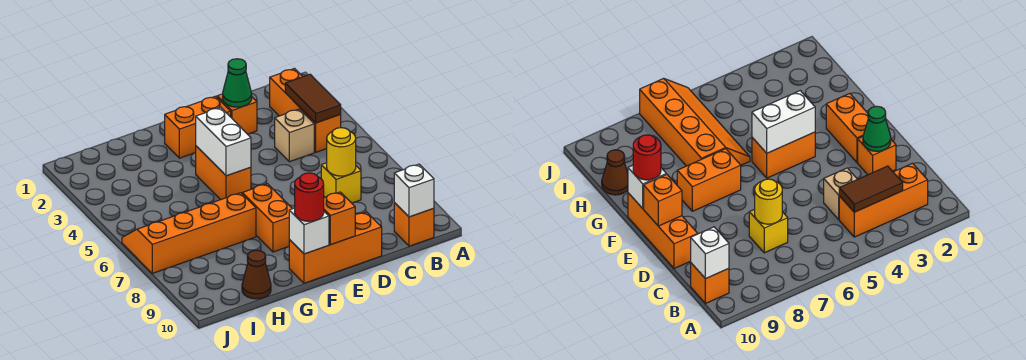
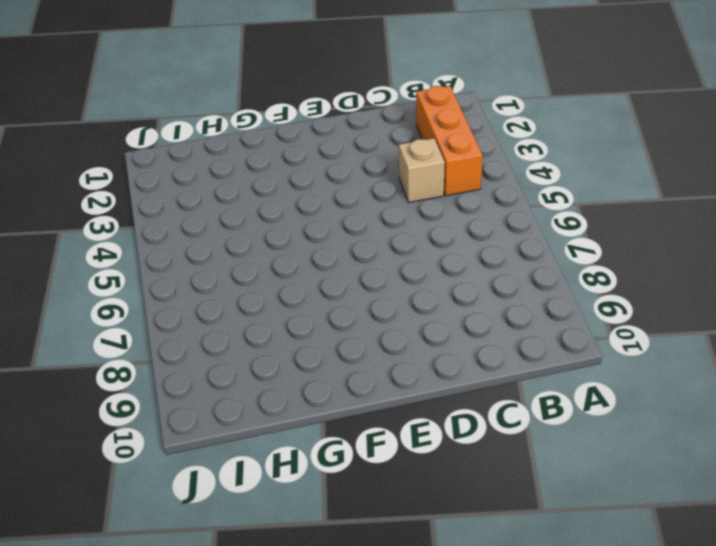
none -> orange 1x1 brick [394,203,434,246]
none -> yellow 1x1 brick [321,163,361,203]
none -> orange 1x1 brick [217,94,257,134]

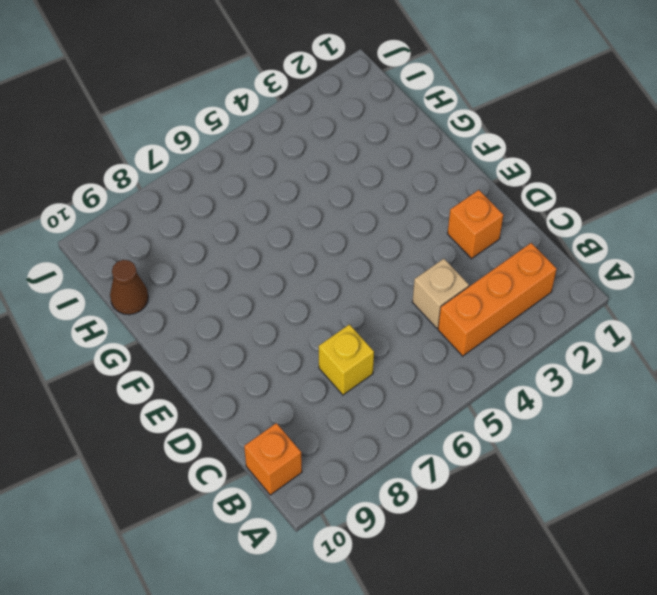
none -> orange 1x3 brick [289,212,382,283]
none -> orange 1x2 brick [165,96,231,158]
none -> orange 1x2 brick [196,146,251,200]

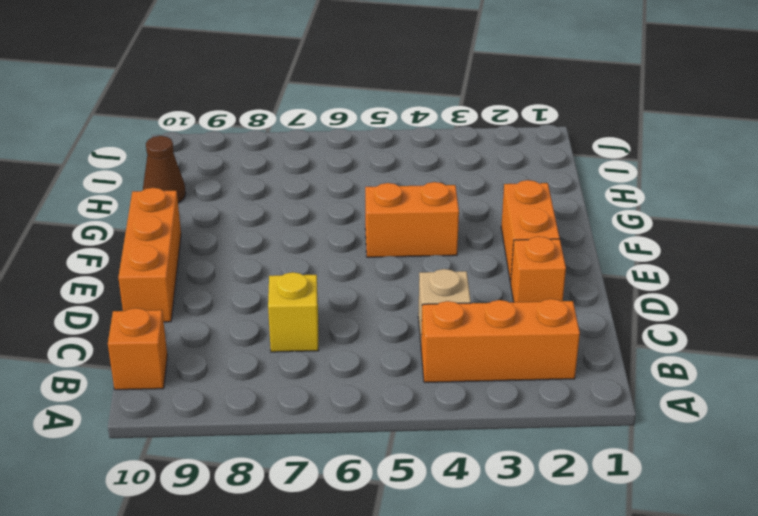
none -> orange 1x2 brick [242,184,292,252]
none -> orange 2x4 slope [122,193,256,273]
none -> brown 1x2 tile [285,74,341,123]

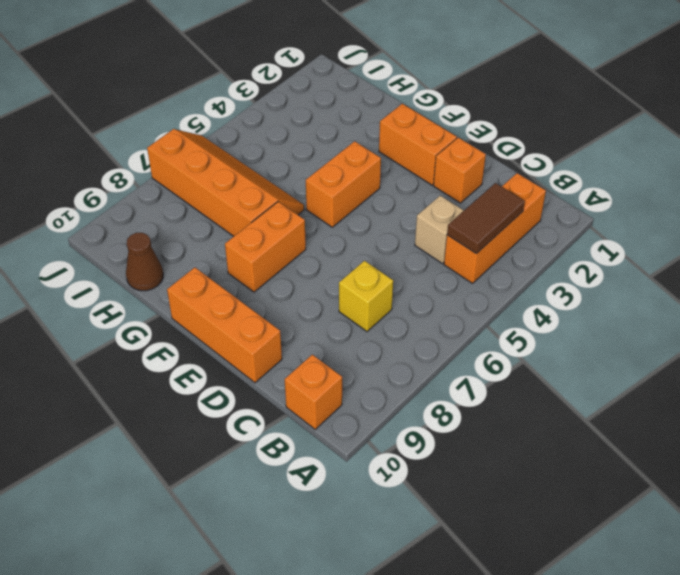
none -> white 1x1 brick [394,164,434,217]
none -> yellow 1x1 round brick [327,128,356,176]
none -> green 1x1 cone [223,59,252,107]

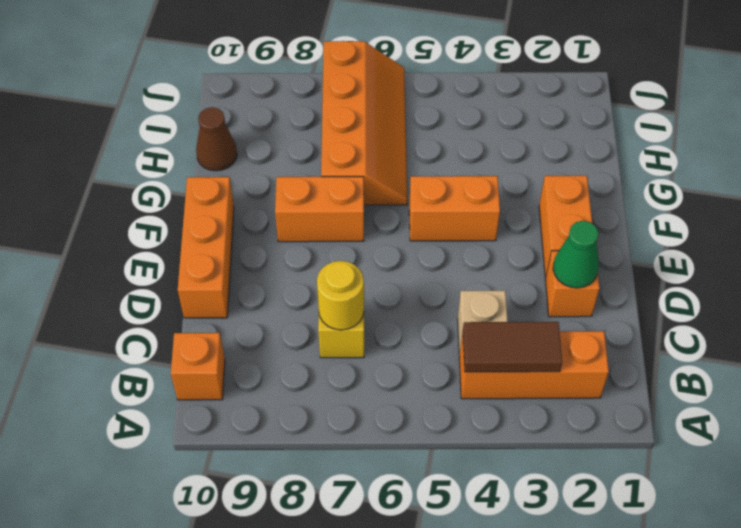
none -> white 1x1 brick [394,164,434,217]
none -> orange 1x1 brick [324,192,355,245]
none -> white 1x2 brick [196,107,251,176]

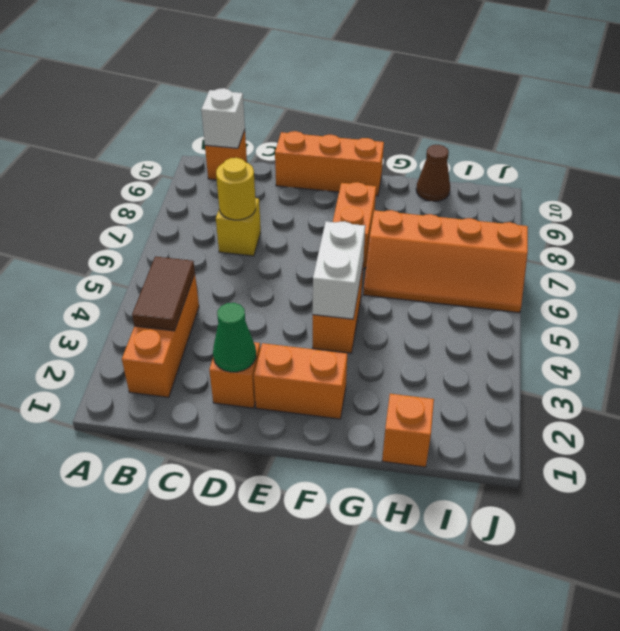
orange 1x1 brick [382,394,434,467] -> orange 1x1 brick moved to [324,192,355,245]
none -> tan 1x1 brick [275,109,314,162]
none -> white 1x1 brick [289,208,329,254]
none -> red 1x1 round brick [295,173,324,221]

